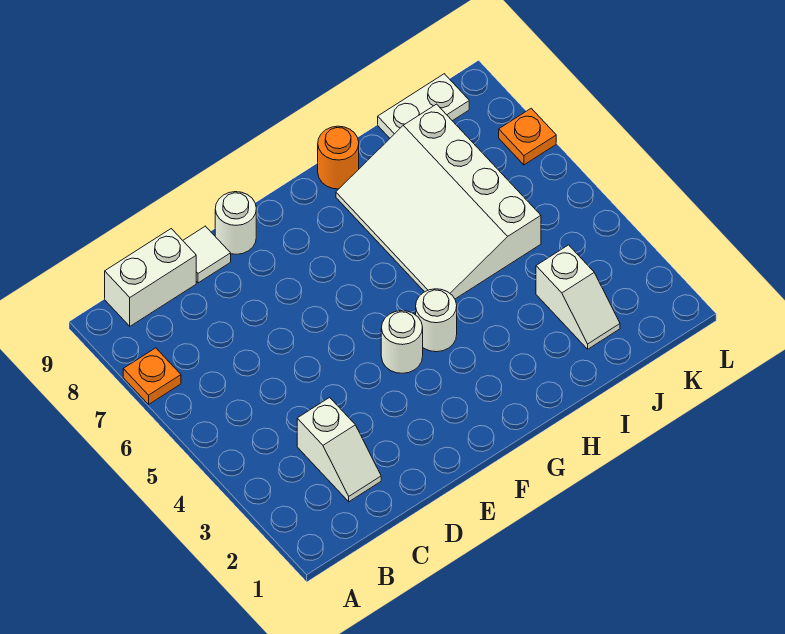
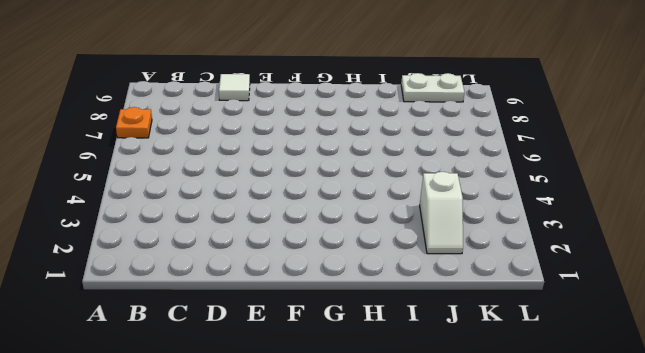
none -> white 1x2 brick [105,229,196,326]
none -> white 1x2 slope [297,397,381,502]
none -> white 1x1 round brick [215,192,256,254]

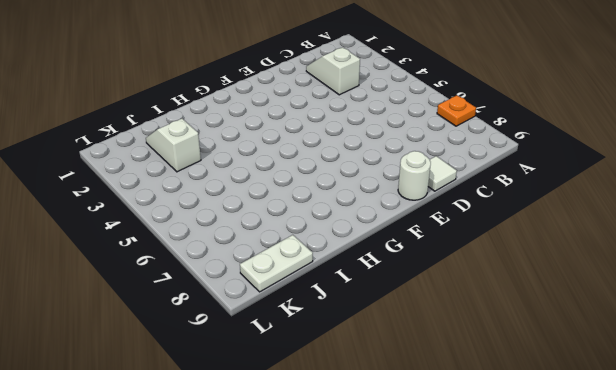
none -> white 1x2 brick [105,229,196,326]
none -> white 1x1 round brick [381,311,423,373]
none -> white 1x1 round brick [416,289,457,352]

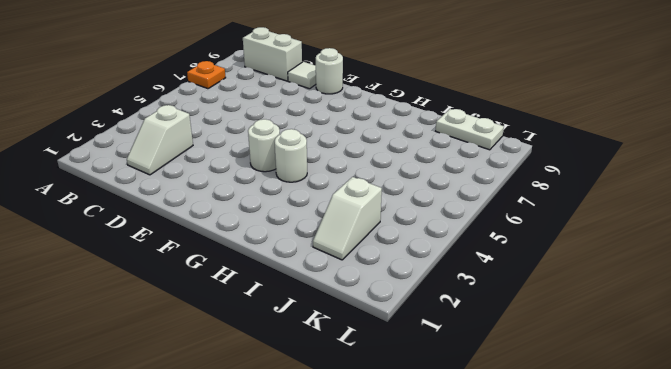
none -> white 3x4 slope [336,104,541,299]
none -> orange 1x1 round brick [318,126,359,189]
none -> orange 1x1 plate [499,108,556,165]

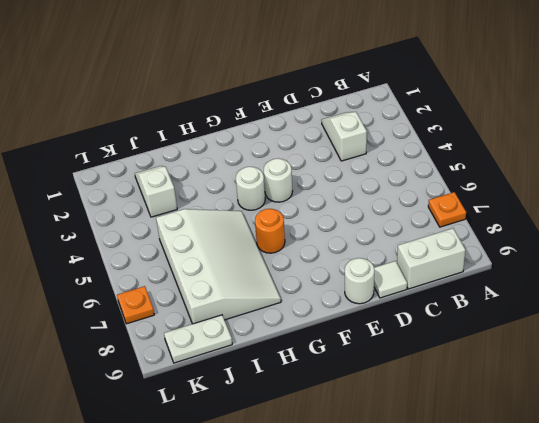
orange 1x1 round brick [255,209,285,253] -> orange 1x1 round brick moved to [318,126,359,189]

